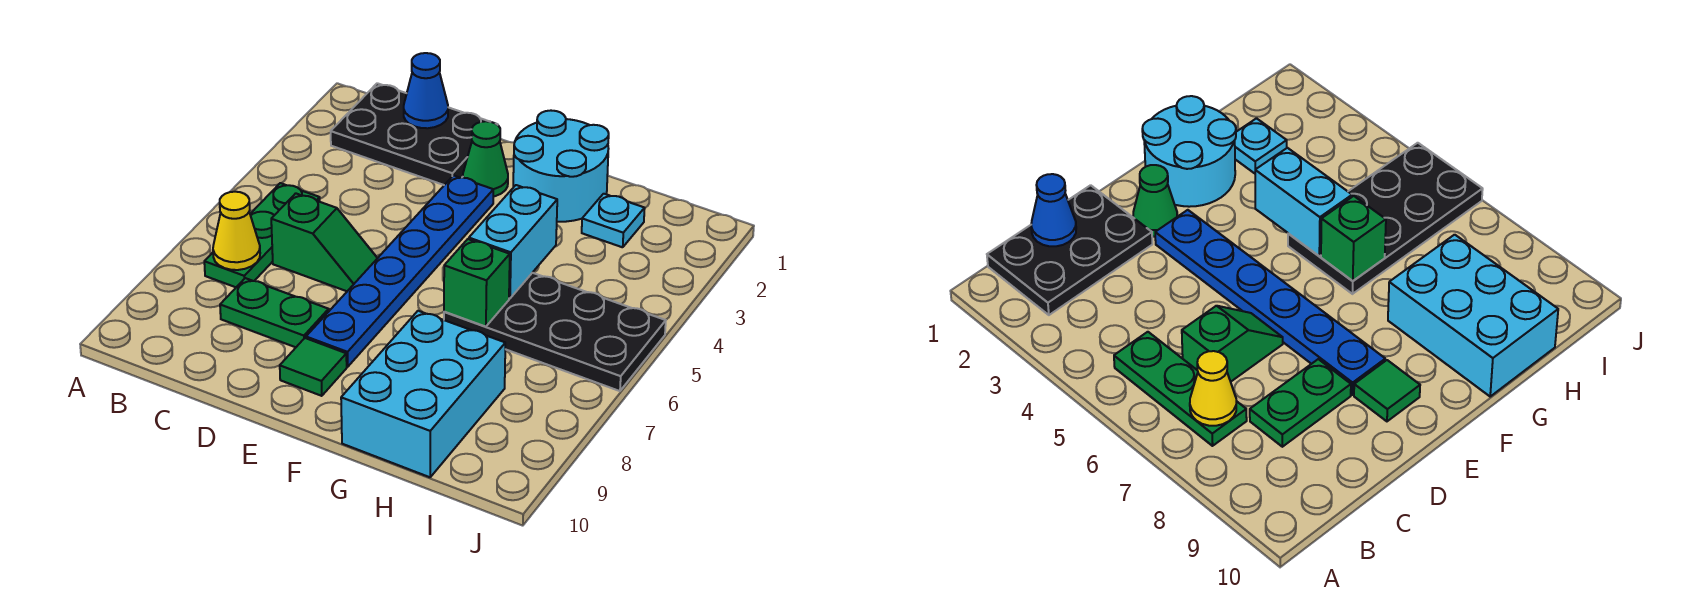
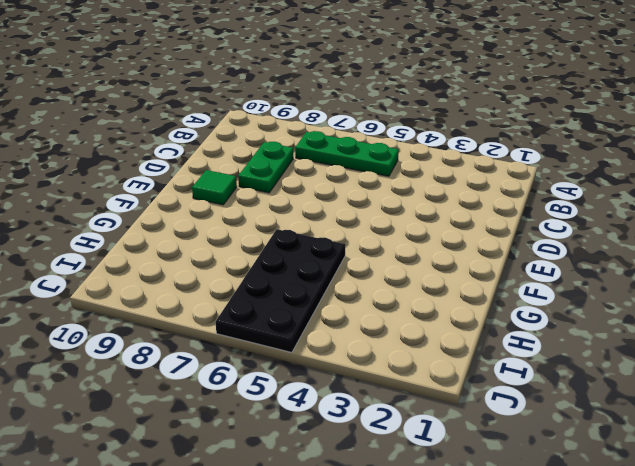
none -> black 2x3 plate [331,83,489,185]
none -> green 1x2 slope [271,193,377,291]
none -> green 1x1 cone [463,121,508,197]

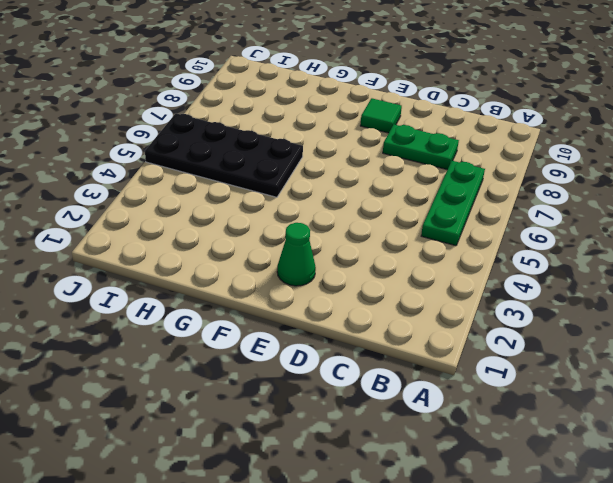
none -> black 2x3 plate [331,83,489,185]
none -> green 1x2 slope [271,193,377,291]
none -> blue 1x6 plate [306,175,493,367]

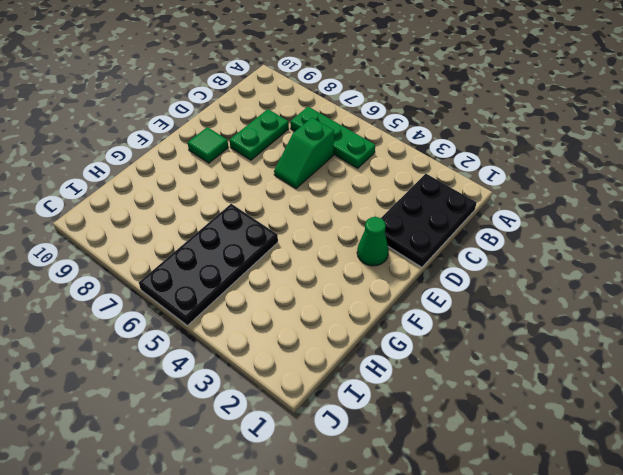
none -> blue 1x6 plate [306,175,493,367]
none -> cyan 2x2 round brick [513,111,609,222]
none -> cyan 2x3 brick [341,311,505,477]

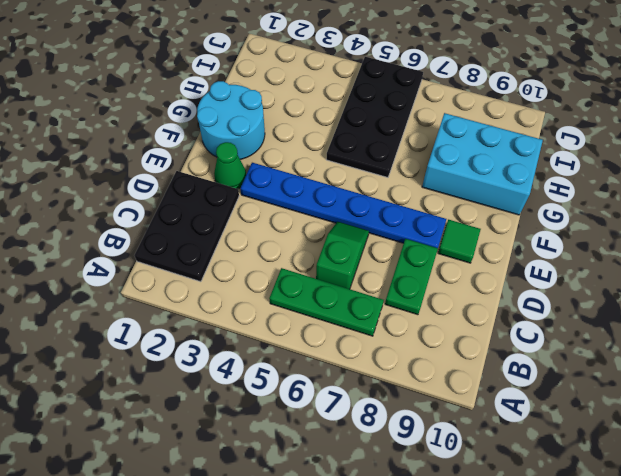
none -> cyan 1x1 plate [582,194,645,247]
none -> yellow 1x1 cone [213,192,260,270]
none -> blue 1x1 cone [404,53,448,128]

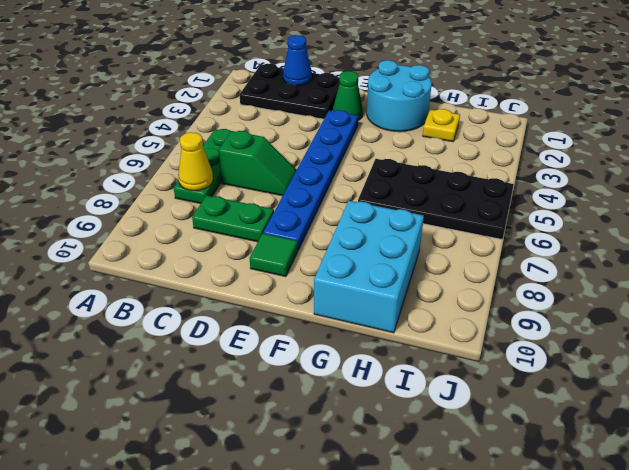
yellow 1x1 plate [423,109,460,142] -> cyan 1x1 plate [582,194,645,247]
none -> cyan 1x2 brick [469,185,557,298]
none -> green 1x1 brick [444,239,510,327]

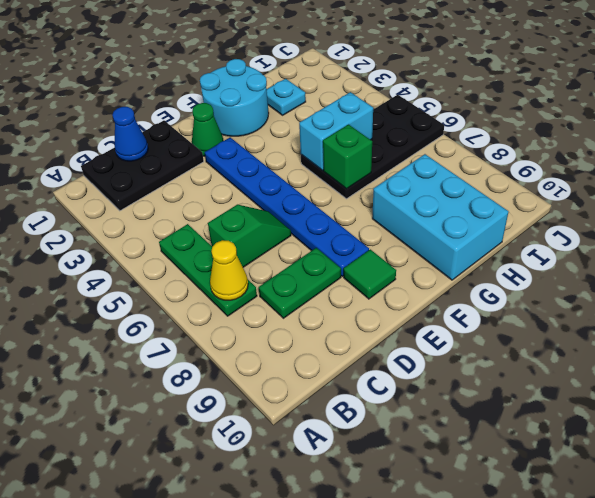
cyan 1x2 brick [299,92,373,171] -> cyan 1x2 brick turned to [469,185,557,298]

